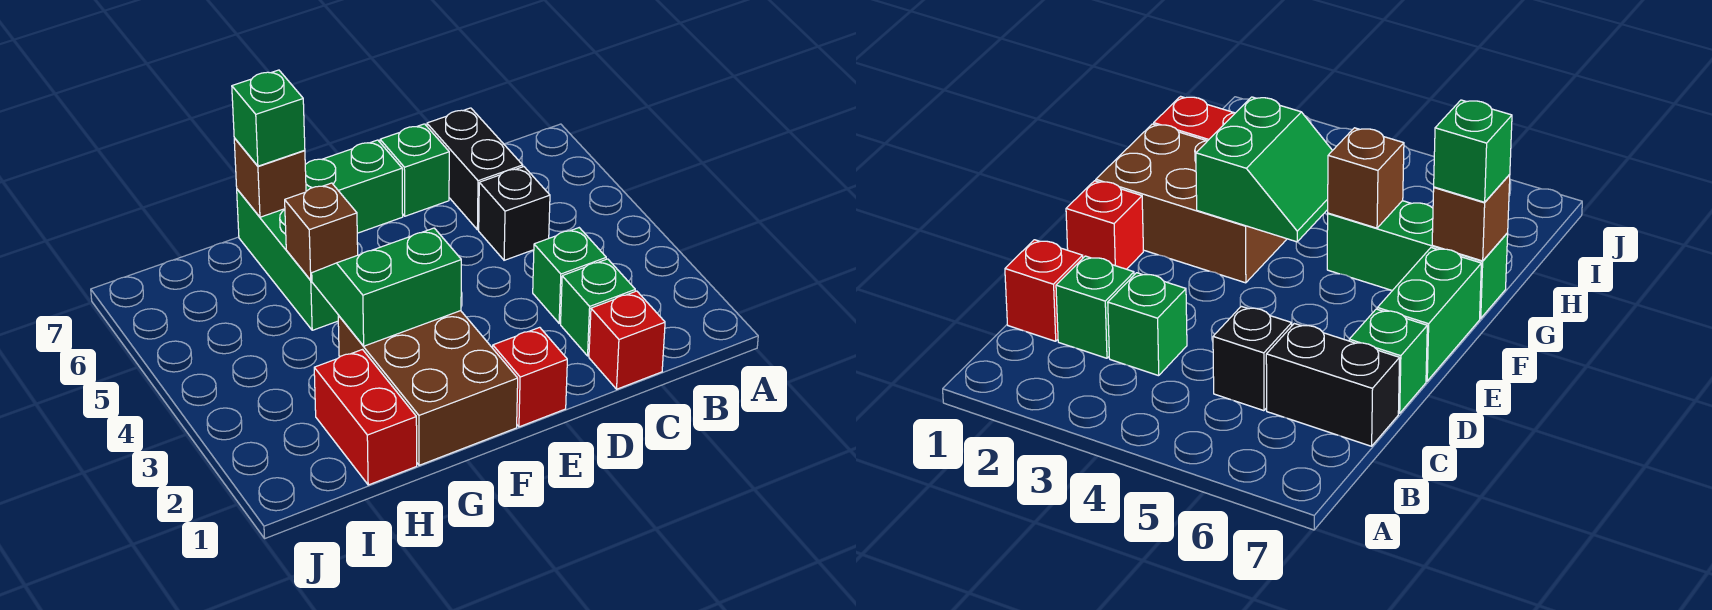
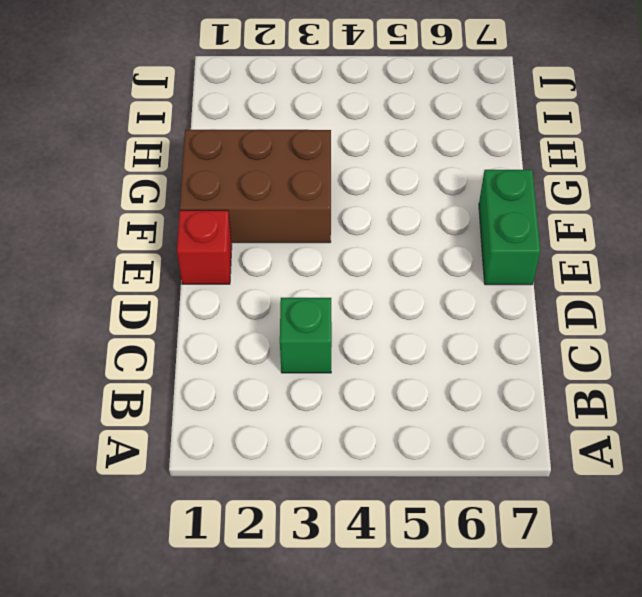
none -> red 1x1 brick [589,291,665,389]
none -> green 1x1 brick [561,259,635,356]
none -> black 1x1 brick [479,167,550,260]

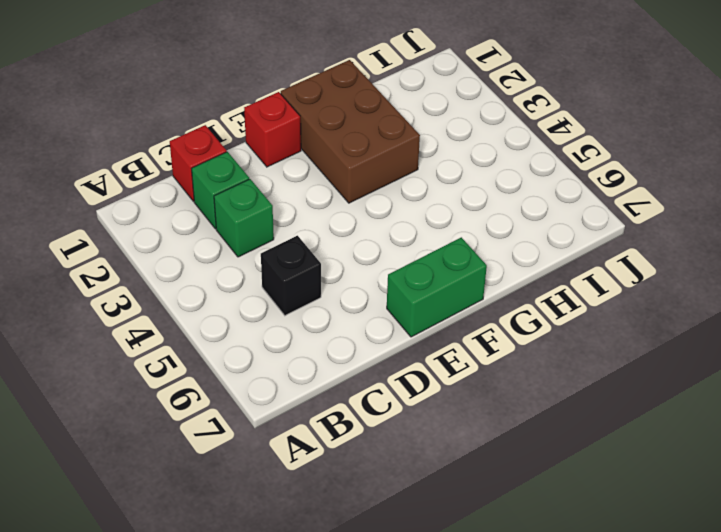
none -> black 1x2 brick [427,108,523,230]
none -> green 1x1 brick [380,124,449,216]
none -> green 1x3 brick [237,189,338,330]

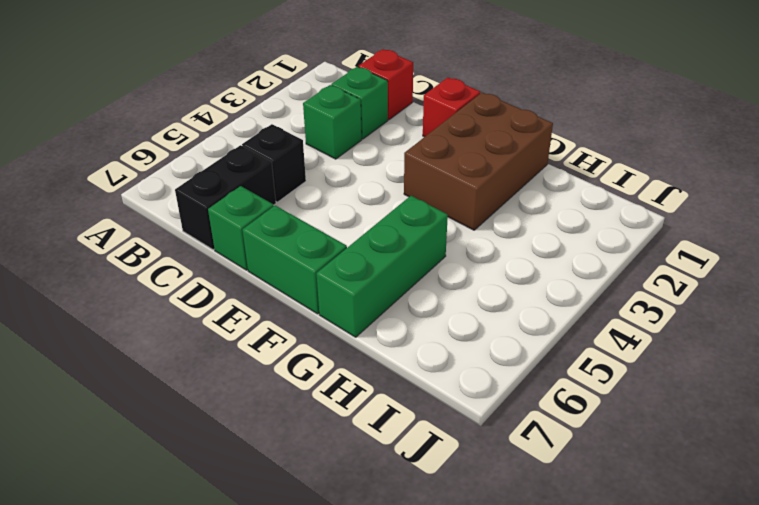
none -> red 1x2 brick [314,350,417,485]
none -> green 2x2 slope [312,228,461,346]
none -> brown 1x1 brick [285,183,358,280]

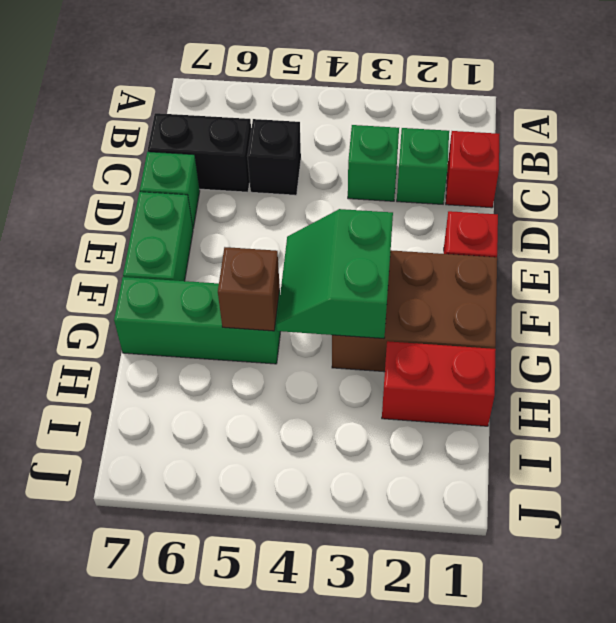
none -> brown 1x1 brick [234,138,306,217]
none -> green 1x1 brick [232,70,305,166]

